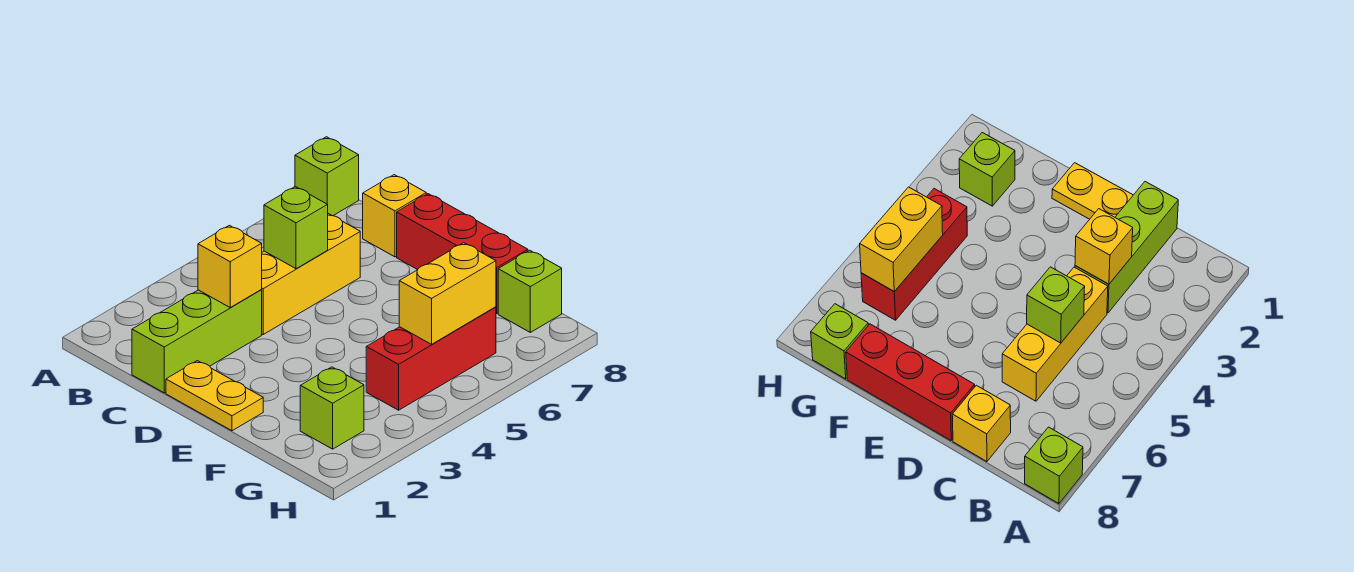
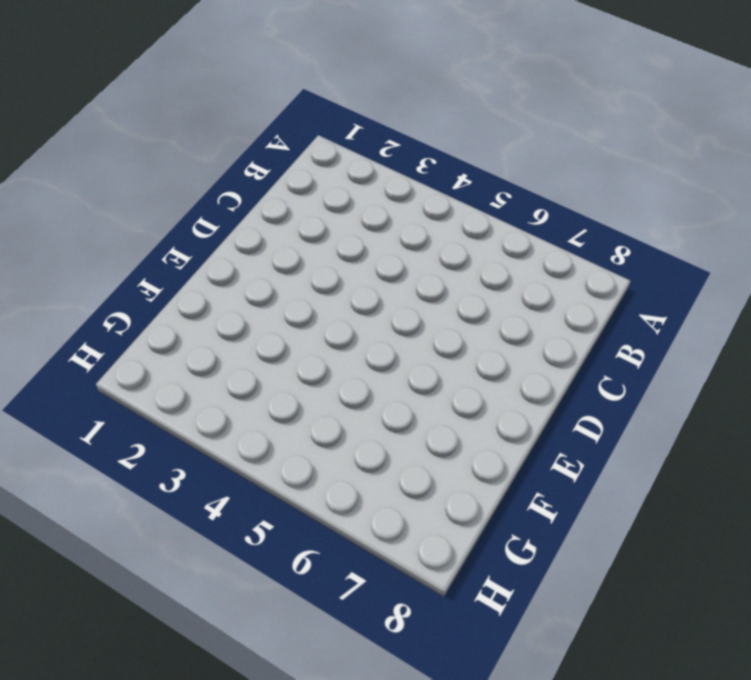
none -> lime 1x1 brick [295,137,359,216]
none -> lime 1x3 brick [132,290,262,393]
none -> yellow 1x3 brick [261,214,360,334]

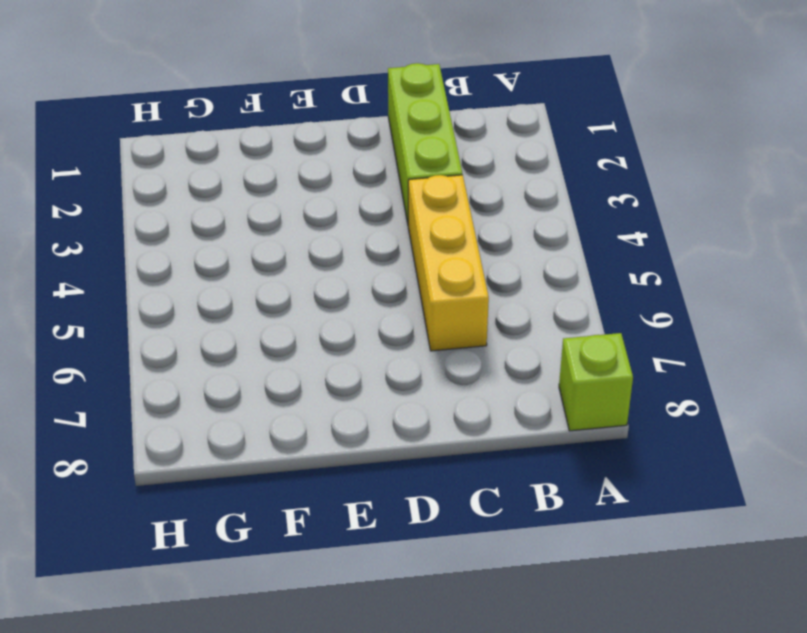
none -> yellow 1x1 brick [363,175,426,257]
none -> yellow 1x2 plate [166,361,263,431]
none -> red 1x3 brick [397,194,528,314]

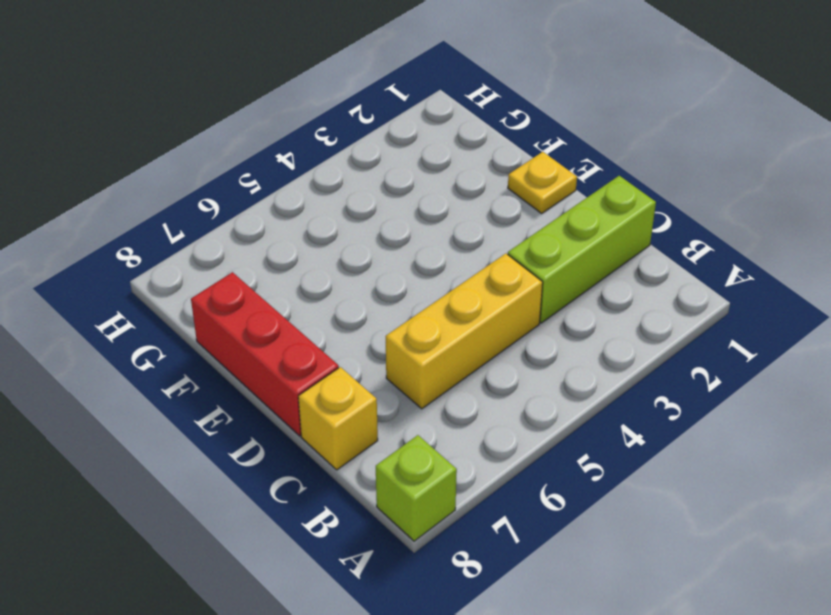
yellow 1x1 plate [508,152,577,213] -> yellow 1x2 plate [166,361,263,431]
none -> lime 1x1 brick [300,367,364,449]
none -> red 1x3 brick [366,307,496,410]
none -> lime 1x1 brick [498,250,562,332]

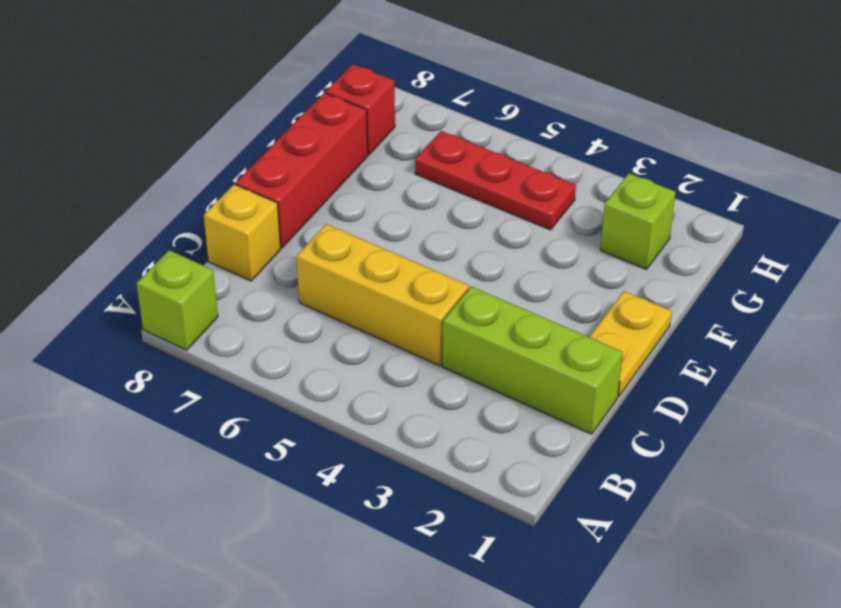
red 1x3 plate [415,131,576,230] -> red 1x3 brick [366,307,496,410]
red 1x1 brick [326,64,395,155] -> lime 1x1 brick [498,250,562,332]
none -> yellow 1x1 brick [198,225,262,307]
none -> lime 1x1 brick [264,187,328,269]
none -> yellow 1x2 brick [399,243,496,344]

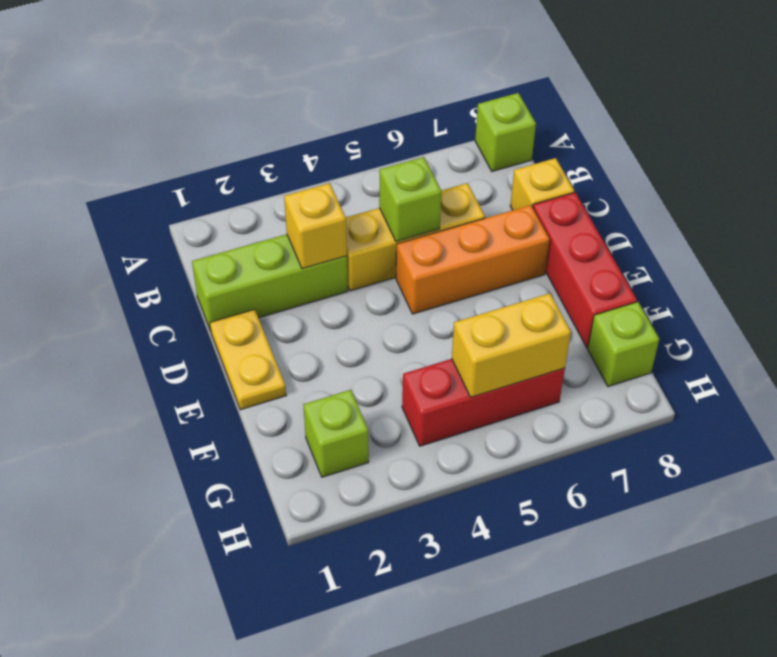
orange 1x3 brick [396,205,550,314] -> none

